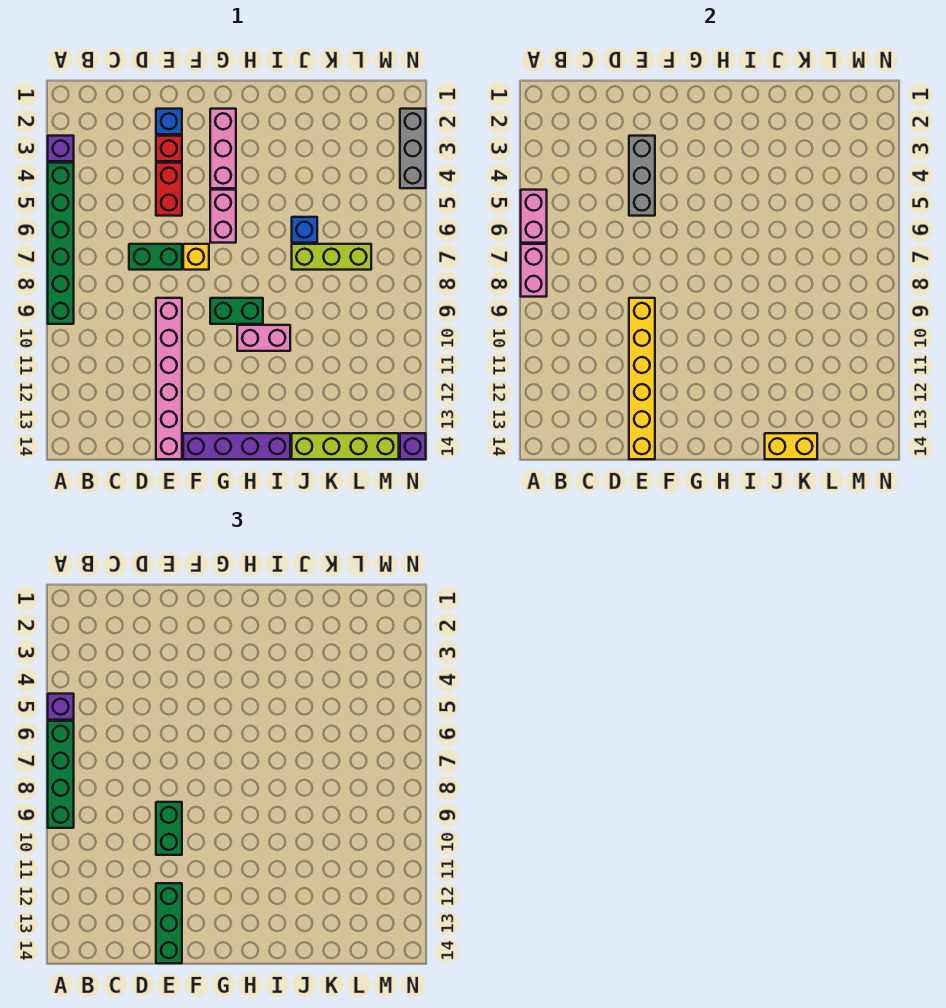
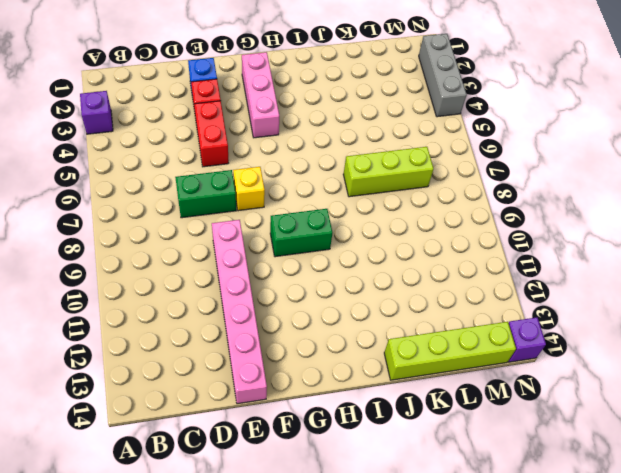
none -> green 1x6 brick [48,163,74,324]
none -> purple 1x4 brick [183,433,290,459]
none -> pink 1x2 brick [210,190,236,243]

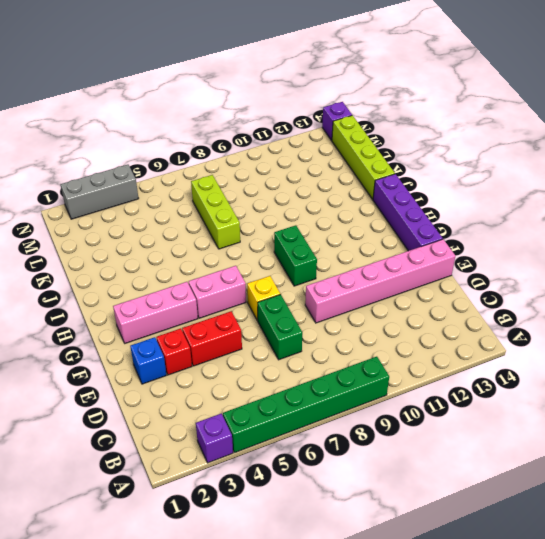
none -> pink 1x2 brick [237,325,290,351]
none -> blue 1x1 brick [292,217,317,243]
none -> pink 1x2 brick [521,190,547,243]

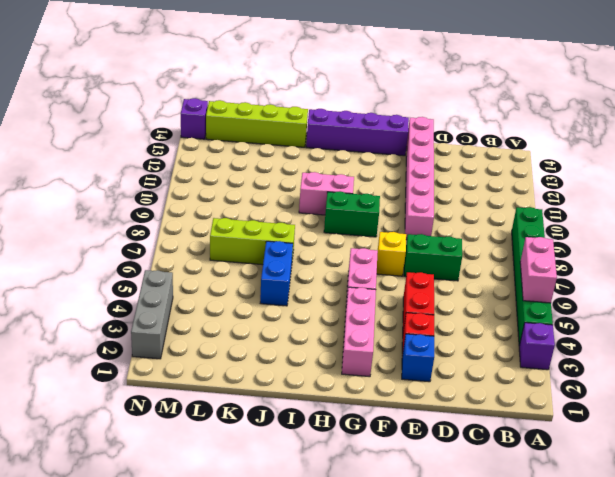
blue 1x2 brick [260,241,293,306] -> blue 1x1 brick [292,217,317,243]
none -> pink 1x2 brick [521,244,547,297]
none -> grey 1x3 brick [629,136,655,216]
none -> yellow 1x6 brick [629,298,655,459]

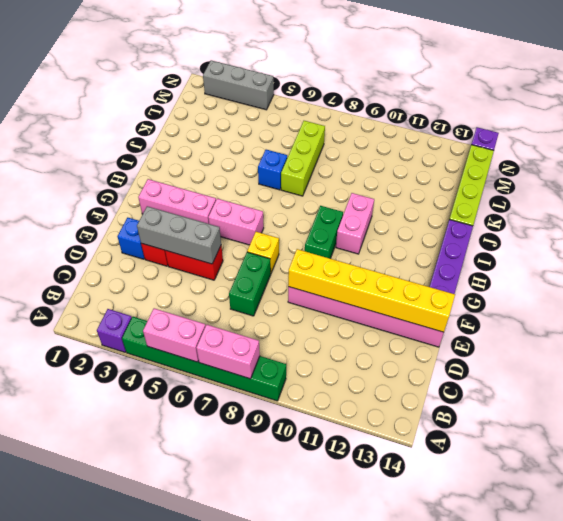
none -> yellow 1x2 brick [765,433,817,459]
none -> purple 1x1 brick [48,694,74,720]
none -> green 1x4 brick [48,721,74,828]

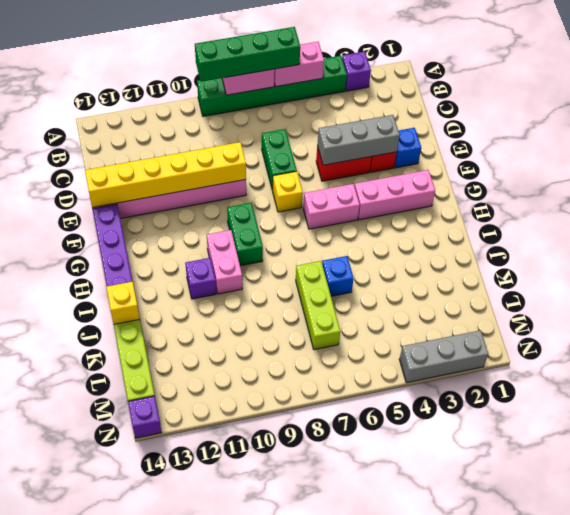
purple 1x1 brick [185,258,216,299] -> purple 1x1 brick moved to [48,694,74,720]
yellow 1x1 brick [106,282,140,324] -> yellow 1x2 brick [765,433,817,459]
none -> green 1x2 brick [156,802,182,855]
none -> green 1x3 brick [156,883,182,963]

